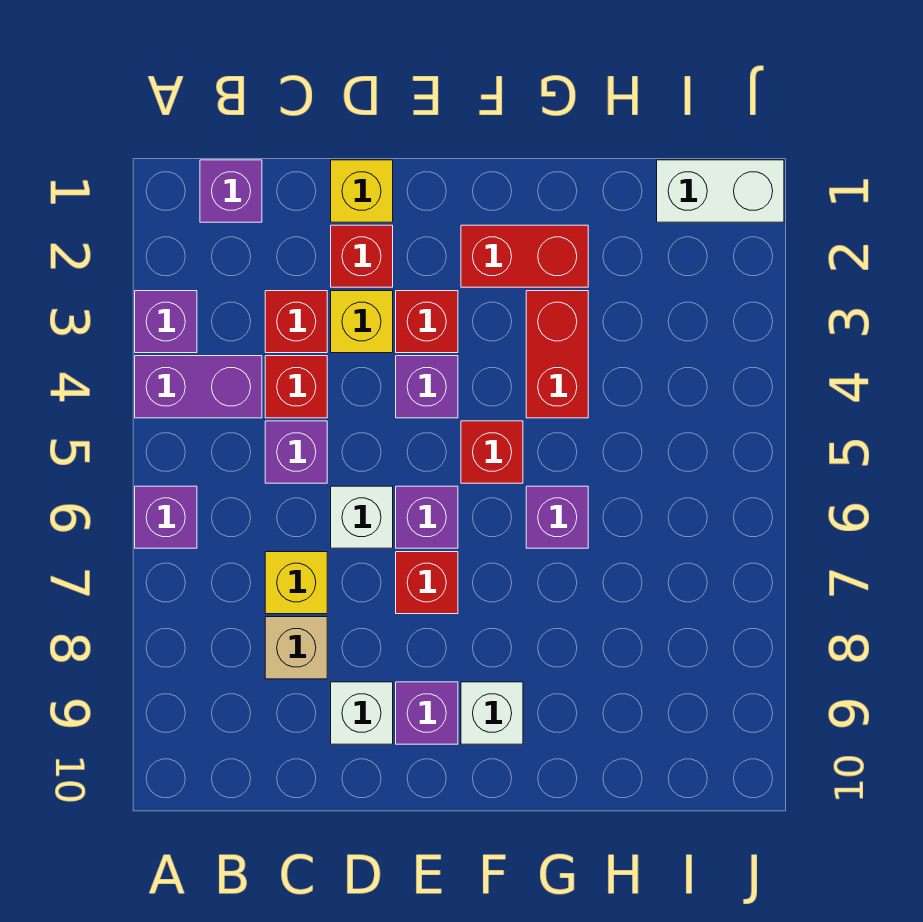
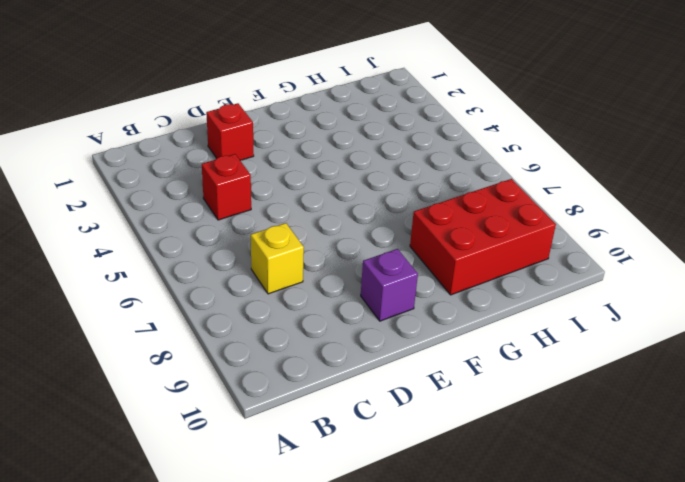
red 2x3 brick [410,179,556,295] -> none
none -> purple 1x1 brick [135,291,197,353]
none -> purple 1x2 brick [135,356,262,418]
none -> purple 1x1 brick [135,486,197,548]

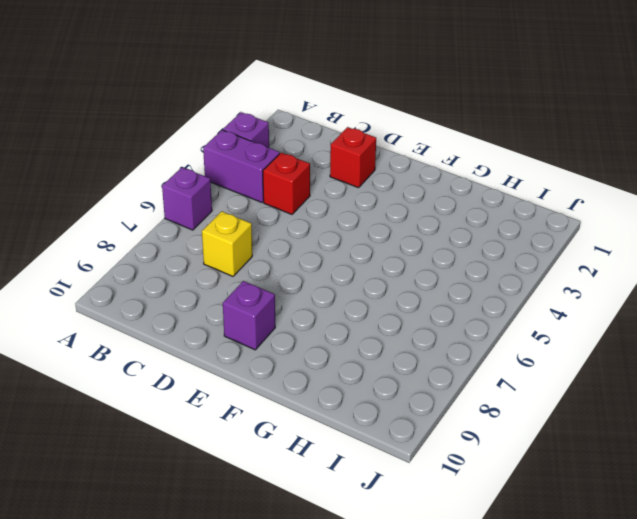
none -> purple 1x1 brick [200,160,262,222]
none -> red 1x1 brick [265,291,327,353]
none -> purple 1x1 brick [265,421,327,483]

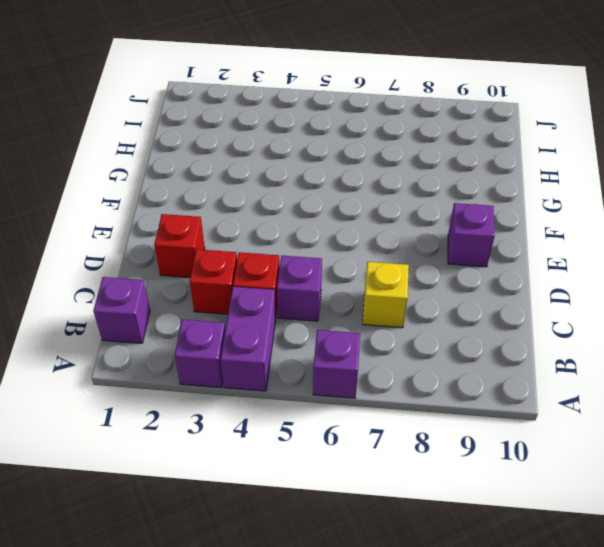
none -> tan 1x1 brick [265,617,327,679]
none -> yellow 1x1 brick [331,160,393,222]
none -> yellow 1x1 brick [331,291,393,353]

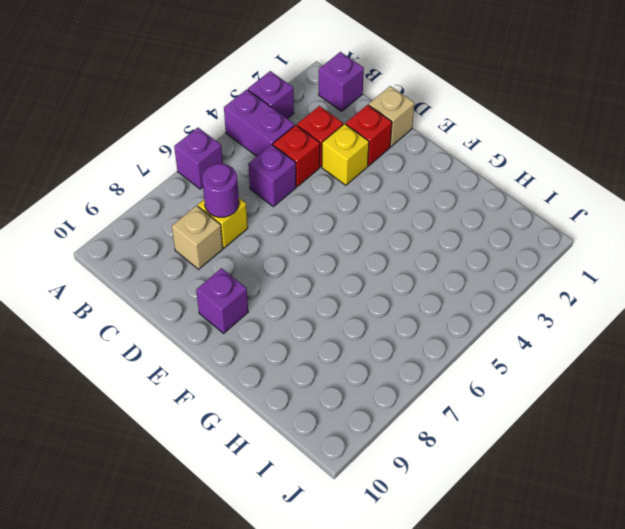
purple 1x1 round brick [202,164,239,217] -> none
tan 1x1 brick [369,86,414,146] -> yellow 1x1 brick [331,160,393,222]
none -> white 1x1 brick [331,486,393,548]
none -> white 1x1 brick [331,682,393,744]
none -> red 1x1 brick [396,291,458,353]

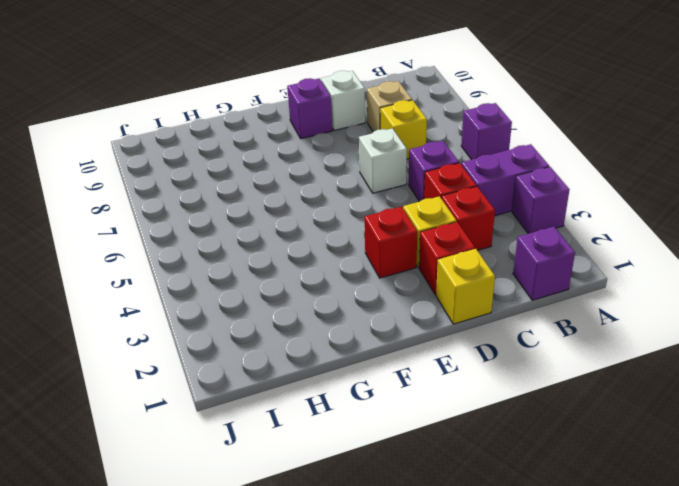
none -> purple 1x1 brick [396,356,458,418]
none -> purple 1x1 brick [396,486,458,548]
none -> red 1x1 brick [396,552,458,614]

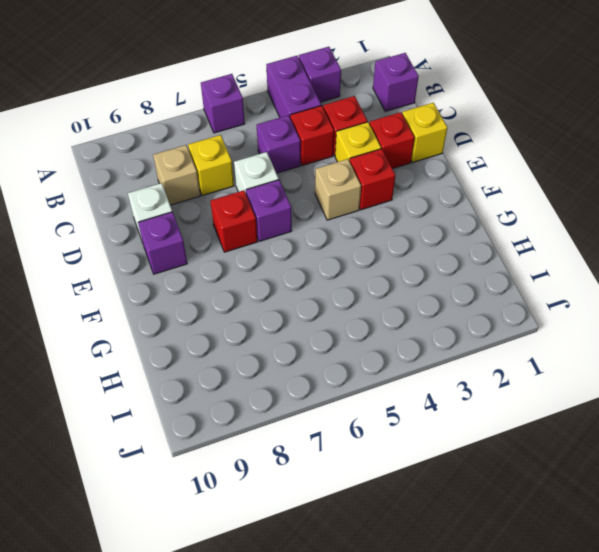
tan 1x1 brick [315,159,361,220] -> purple 1x1 brick [396,356,458,418]
none -> red 1x2 brick [461,225,588,287]
none -> red 1x1 brick [461,421,523,483]
none -> white 1x1 brick [461,682,523,744]

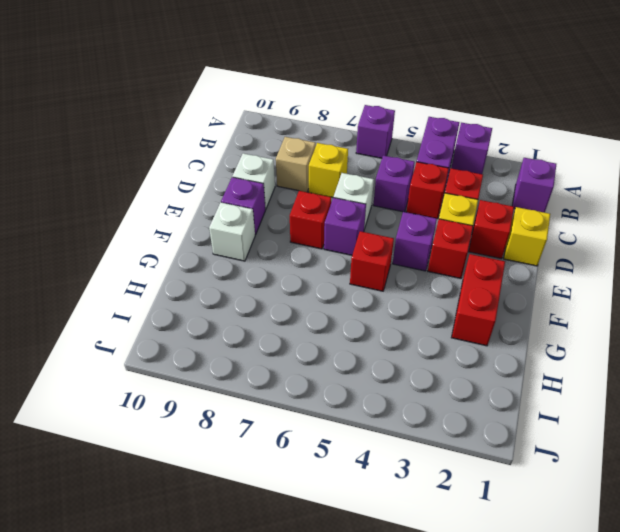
none -> red 1x2 brick [526,291,588,418]
none -> purple 1x1 brick [526,486,588,548]
none -> white 1x2 brick [657,160,784,222]

